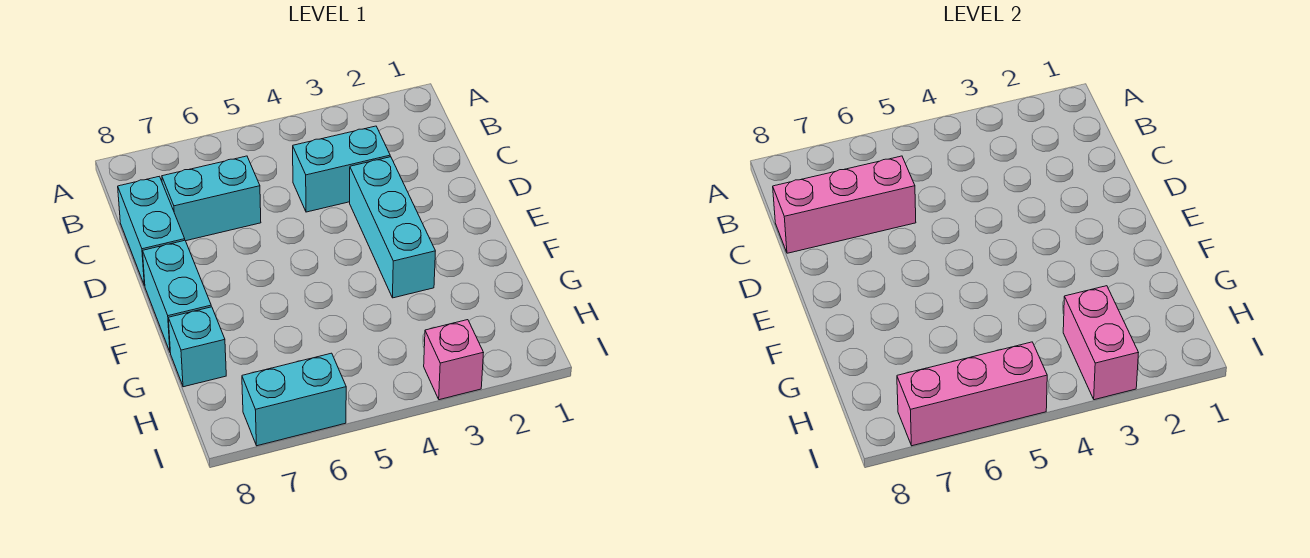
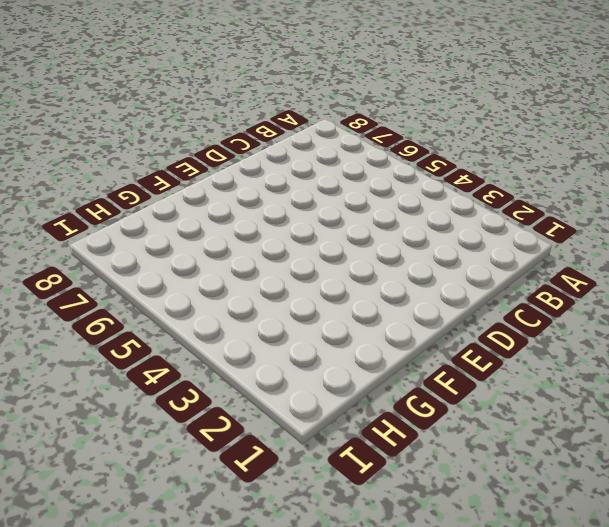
none -> cyan 1x2 brick [293,126,390,212]
none -> cyan 1x2 brick [162,156,261,241]

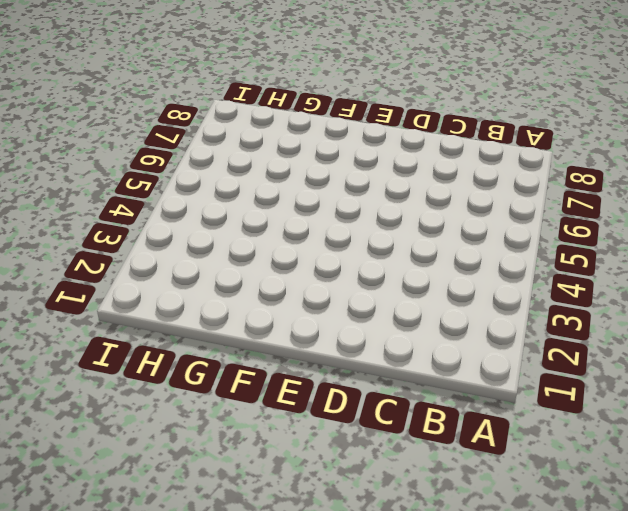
none -> cyan 1x2 brick [293,126,390,212]
none -> cyan 1x2 brick [162,156,261,241]

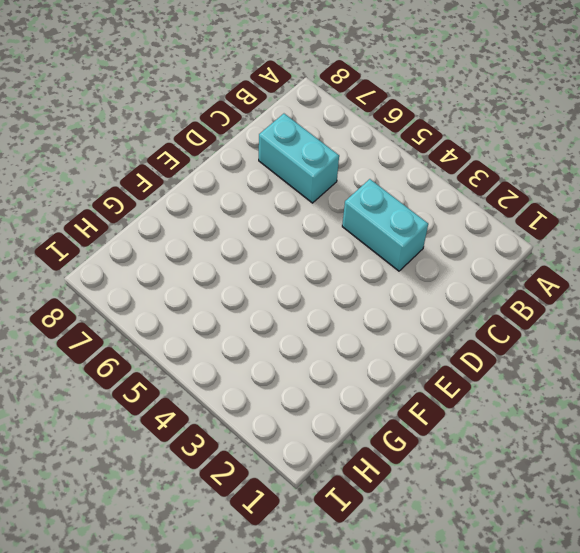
none -> cyan 1x2 brick [118,176,185,286]
none -> cyan 1x3 brick [350,157,435,298]

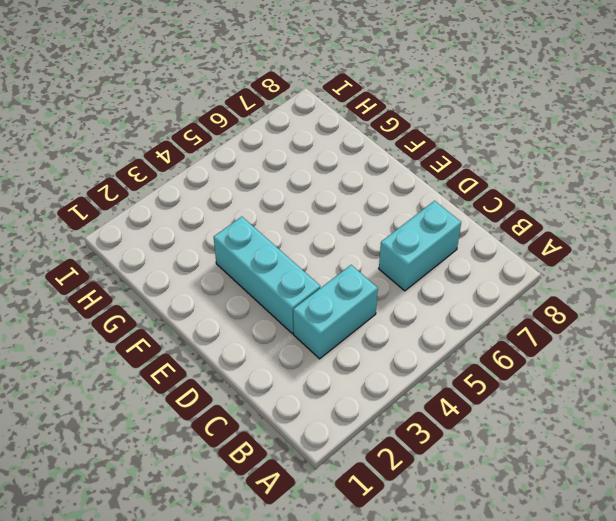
none -> cyan 1x2 brick [118,176,185,286]
none -> cyan 1x2 brick [143,240,211,351]

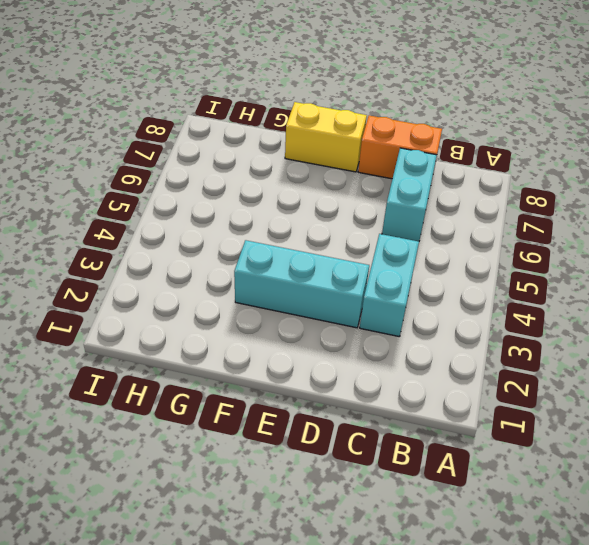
orange 1x2 brick [358,115,442,179] -> cyan 1x2 brick [118,176,185,286]
yellow 1x2 brick [285,102,367,172] -> cyan 1x2 brick [143,240,211,351]
none -> cyan 1x1 brick [168,307,226,387]
none -> pink 1x1 brick [424,320,484,400]

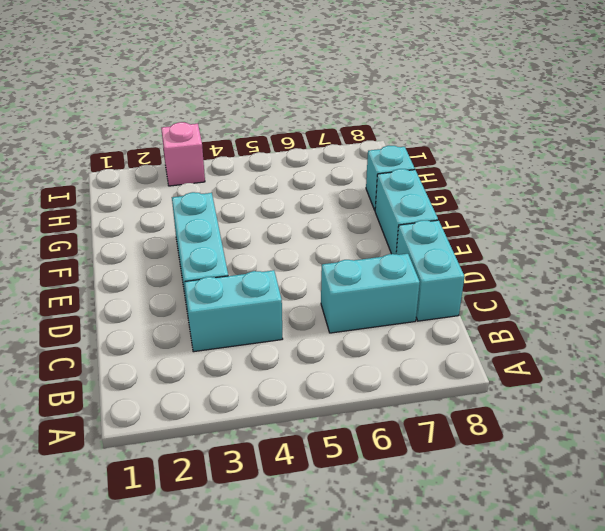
none -> cyan 1x2 brick [242,353,346,446]
none -> pink 1x3 brick [773,156,916,253]

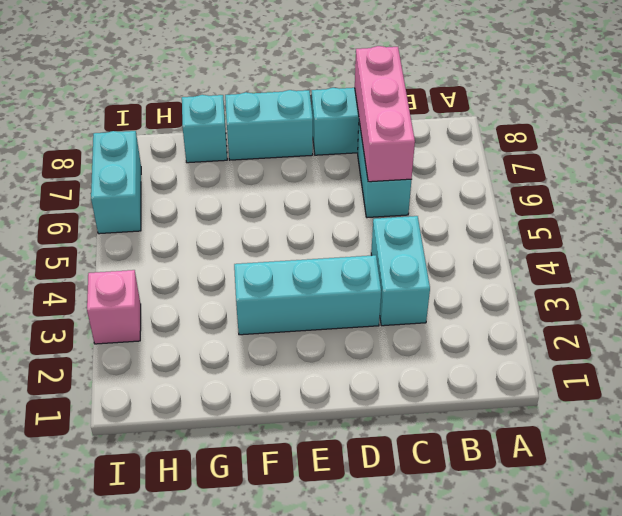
none -> pink 1x2 brick [1063,286,1139,400]
none -> pink 1x3 brick [897,342,1047,446]

